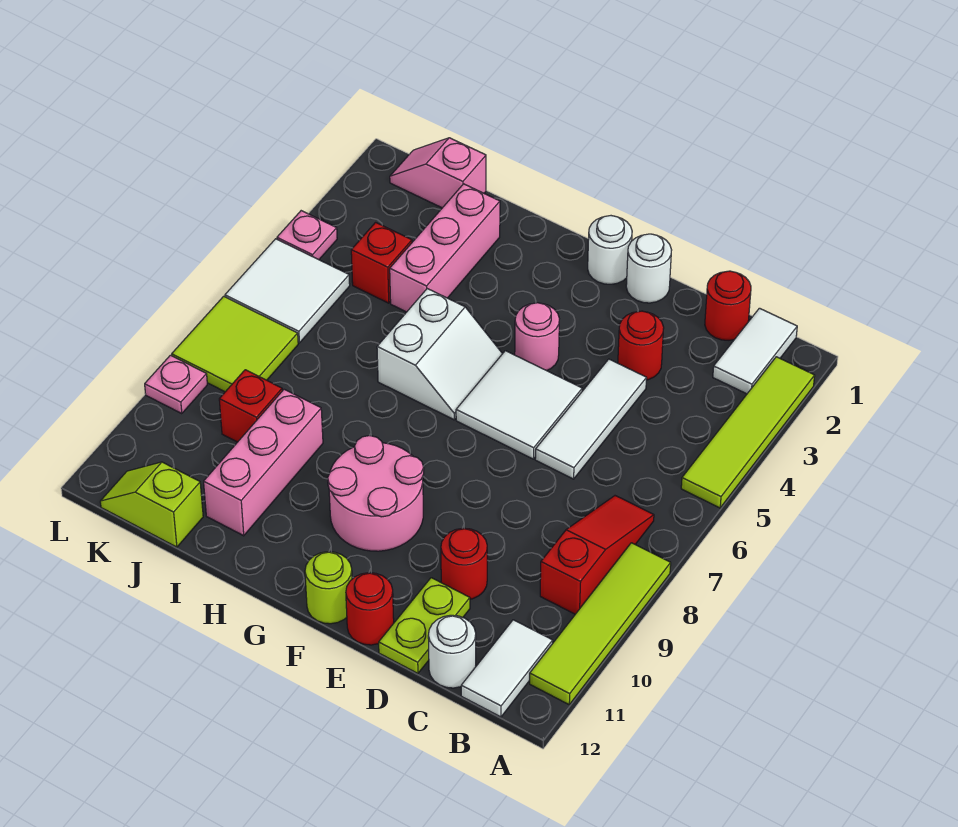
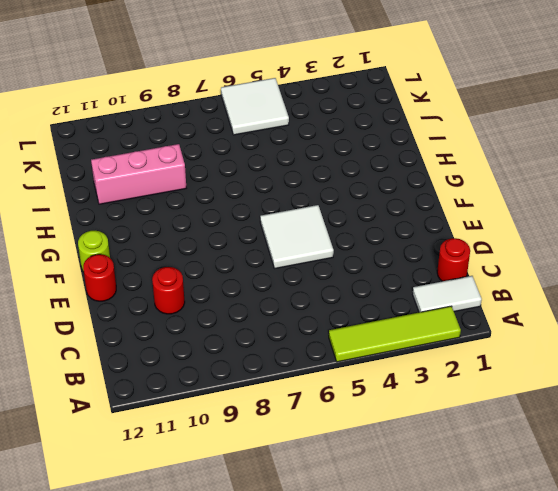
none -> lime 1x4 tile [530,543,671,704]
none -> red 1x3 slope [540,496,654,614]
none -> white 1x2 tile [461,620,553,717]

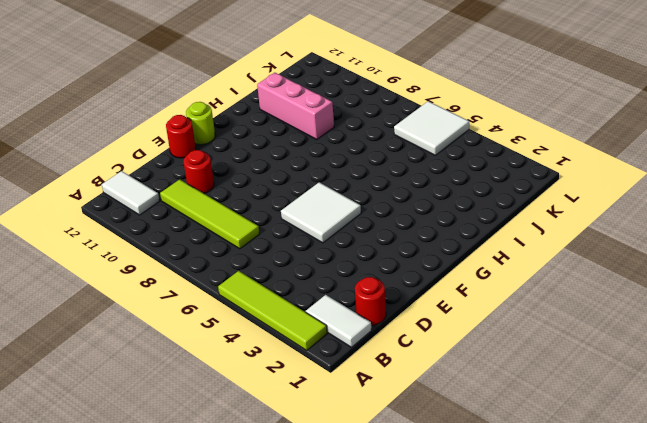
lime 1x4 tile [160,179,259,249] -> lime 1x4 tile moved to [530,543,671,704]
none -> red 1x3 slope [540,496,654,614]
none -> white 1x1 round brick [428,615,476,688]
none -> red 1x1 round brick [618,311,664,380]

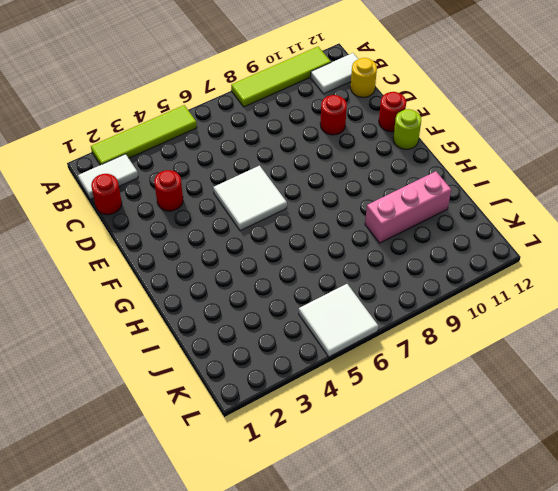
yellow 1x1 round brick [351,58,377,97] -> white 1x1 round brick [428,615,476,688]
none -> red 1x3 slope [540,496,654,614]
none -> white 1x3 tile [535,359,647,479]
none -> lime 1x2 plate [379,578,470,673]

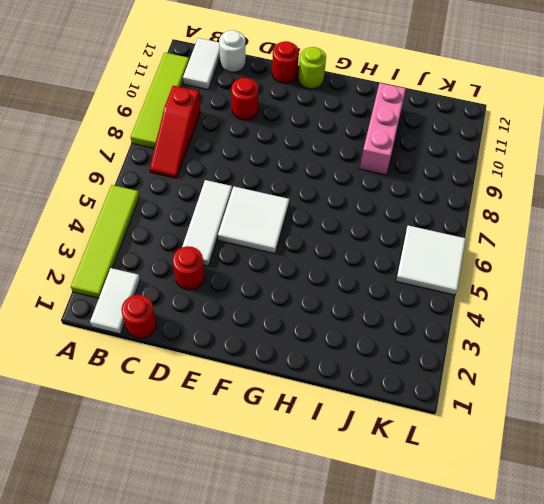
none -> lime 1x2 plate [379,578,470,673]
none -> white 1x1 round brick [626,234,671,303]
none -> white 1x1 round brick [588,216,632,284]

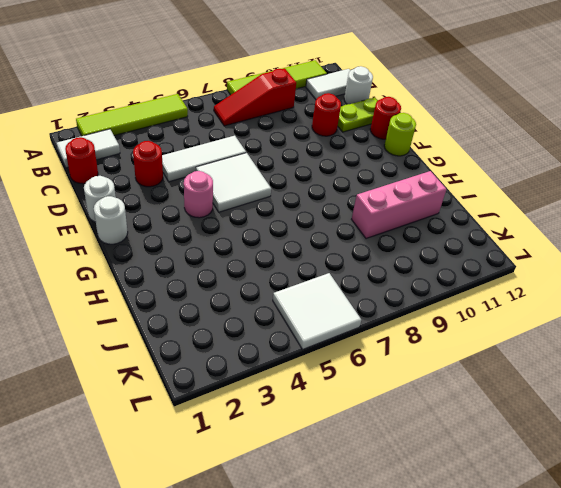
none -> pink 2x2 round brick [328,436,424,551]
none -> white 2x2 slope [377,289,502,420]
none -> pink 1x3 brick [390,184,500,312]

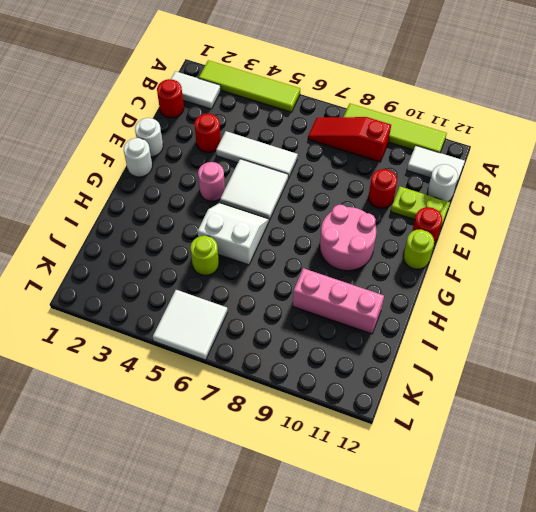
lime 1x1 round brick [190,236,219,275] -> none
none -> pink 1x3 brick [390,184,500,312]
none -> pink 1x2 slope [390,138,486,208]
none -> red 1x1 brick [351,222,412,303]

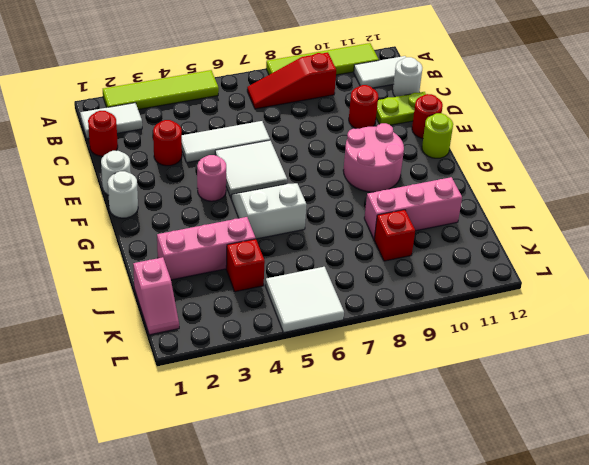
none -> lime 1x2 slope [100,462,203,547]
none -> lime 2x2 tile [172,296,298,392]
none -> pink 1x1 plate [277,211,337,260]

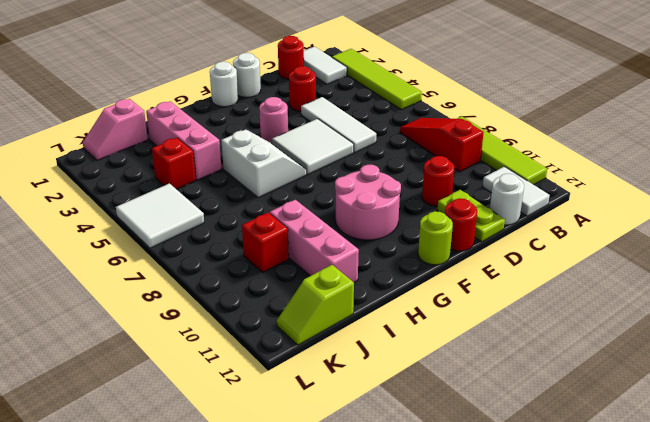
none -> lime 2x2 tile [172,296,298,392]
none -> pink 1x1 plate [277,211,337,260]
none -> pink 1x1 plate [145,355,207,414]

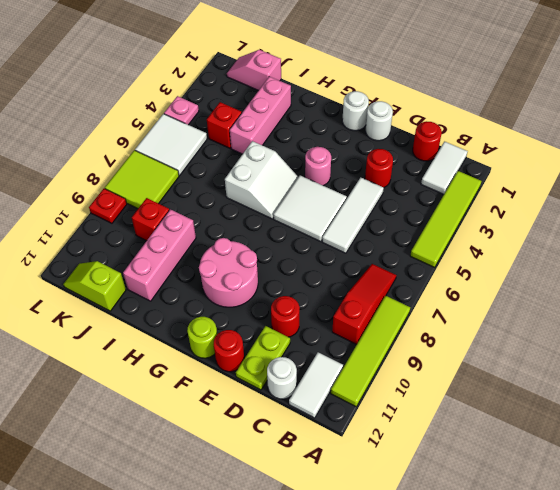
red 1x1 plate [89,189,127,223] -> pink 1x1 plate [145,355,207,414]

